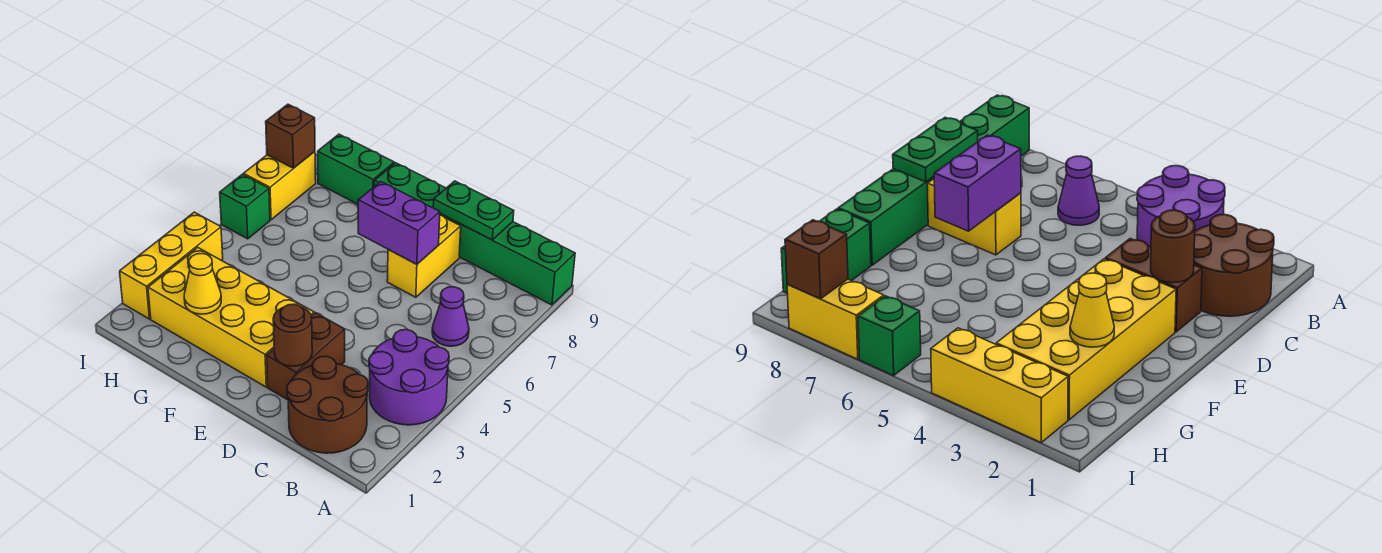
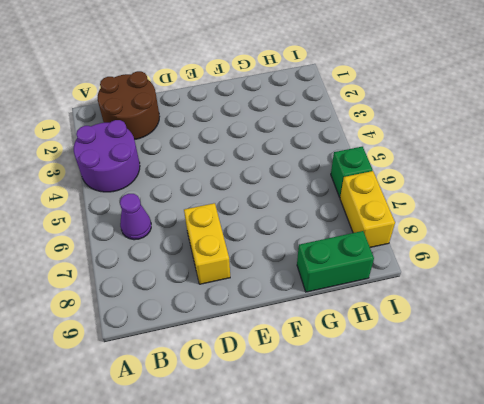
none -> green 1x6 brick [374,163,575,305]
none -> brown 1x2 brick [267,313,345,400]
none -> yellow 2x4 brick [148,247,314,387]

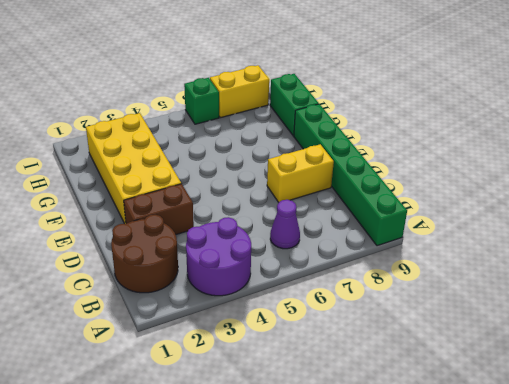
none -> yellow 1x3 brick [120,212,223,319]
none -> green 1x2 plate [433,181,514,240]
none -> brown 1x1 round brick [273,304,312,366]

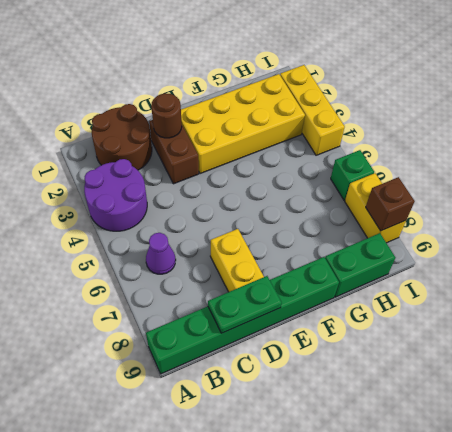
none -> purple 1x2 brick [358,181,440,264]
none -> yellow 1x1 cone [184,253,221,314]

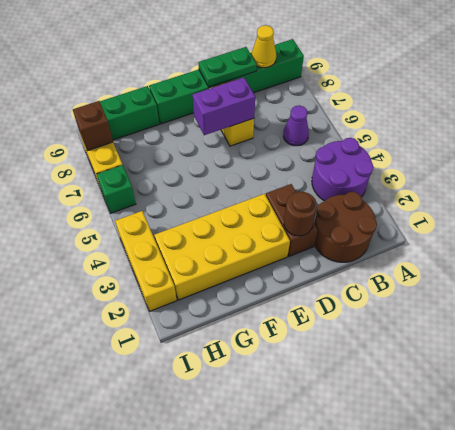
yellow 1x1 cone [251,25,276,68] -> yellow 1x1 cone moved to [184,253,221,314]

